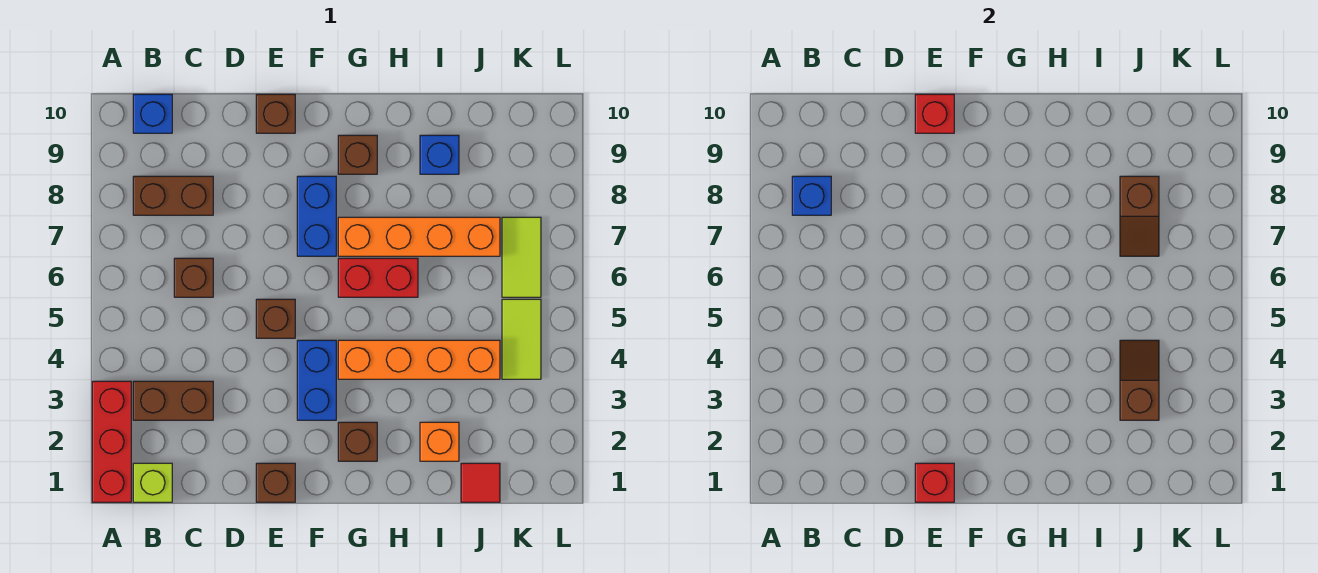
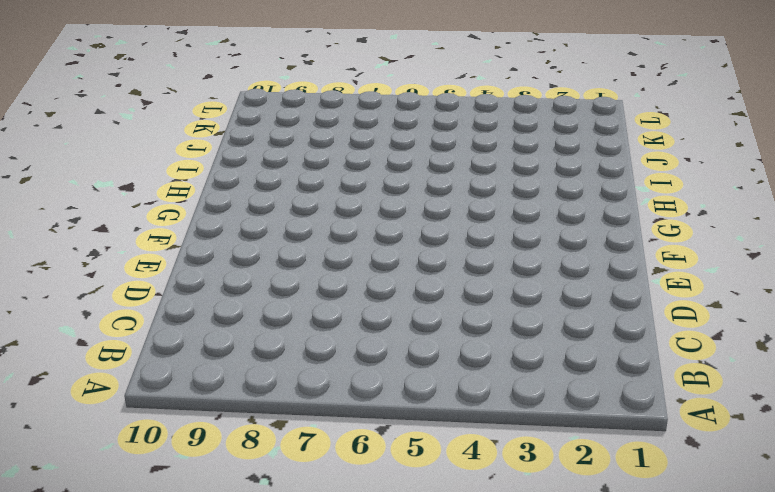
none -> red 1x3 brick [92,381,131,502]
none -> lime 1x1 brick [133,463,172,502]
none -> brown 1x2 brick [133,381,213,420]

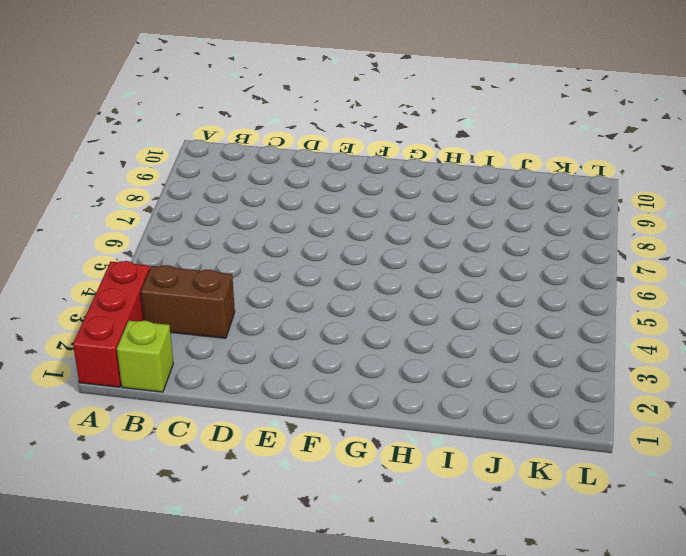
none -> brown 1x2 brick [133,176,213,215]
none -> blue 1x1 brick [133,94,172,133]
none -> brown 1x1 brick [174,258,213,297]

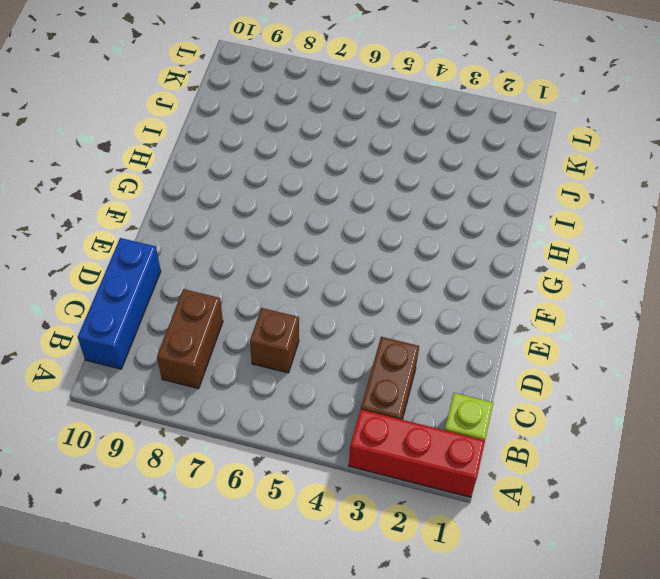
blue 1x3 brick [78,238,161,369] -> blue 1x1 brick [133,94,172,133]
none -> brown 1x1 brick [256,463,295,502]
none -> brown 1x1 brick [256,299,295,338]
none -> brown 1x1 brick [256,94,295,133]

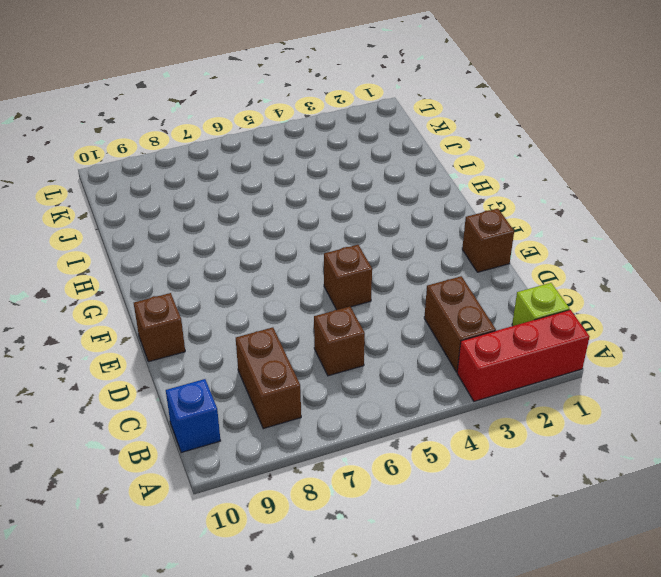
none -> blue 1x2 brick [297,340,336,420]
none -> blue 1x2 brick [297,176,336,256]
none -> brown 1x1 brick [338,422,377,461]

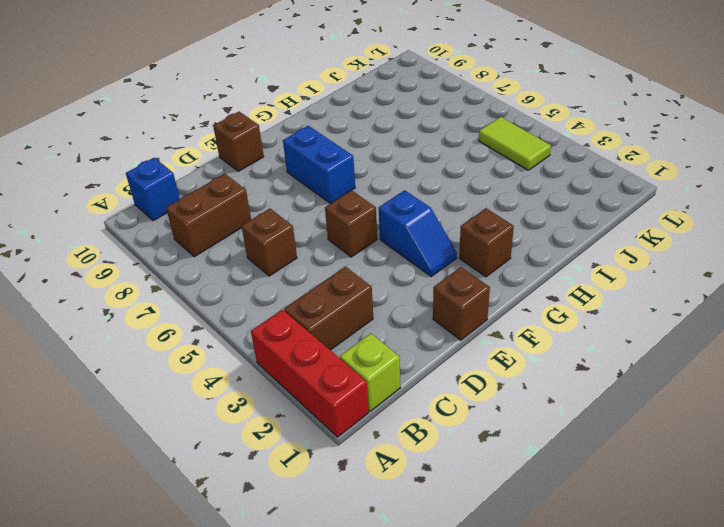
blue 1x2 slope [379,190,457,277] -> blue 1x2 brick [297,340,336,420]
none -> orange 1x4 brick [338,340,500,379]
none -> red 1x2 brick [338,258,418,297]
none -> orange 1x4 brick [338,217,500,256]

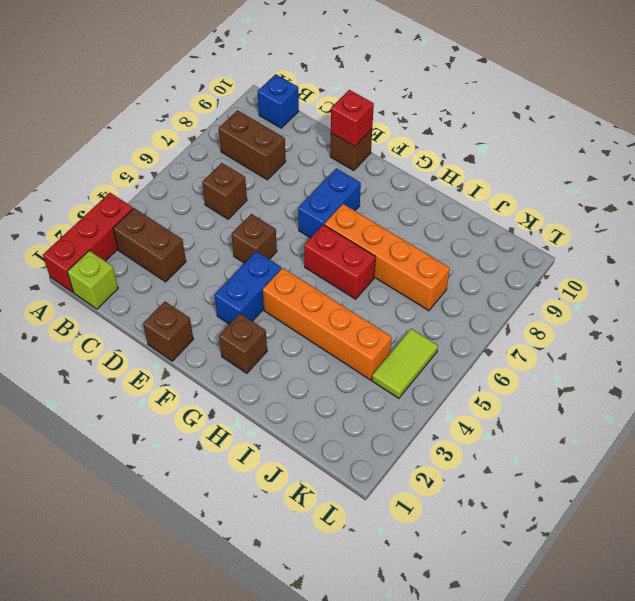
none -> brown 1x1 brick [338,135,377,174]
none -> orange 1x1 brick [420,422,459,461]
none -> blue 1x1 brick [420,135,459,174]

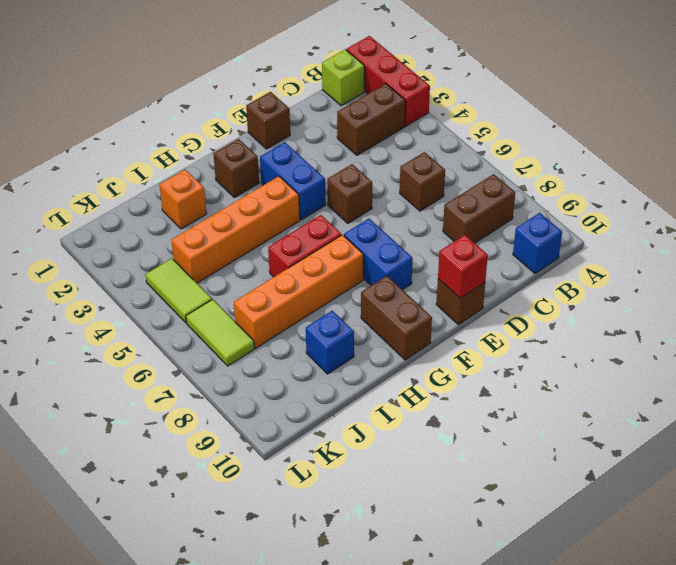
brown 1x2 brick [361,276,432,360] -> brown 1x1 brick [338,135,377,174]
none -> red 1x1 tile [461,463,500,502]
none -> blue 1x1 brick [792,176,831,215]
none -> red 1x1 brick [915,463,954,502]

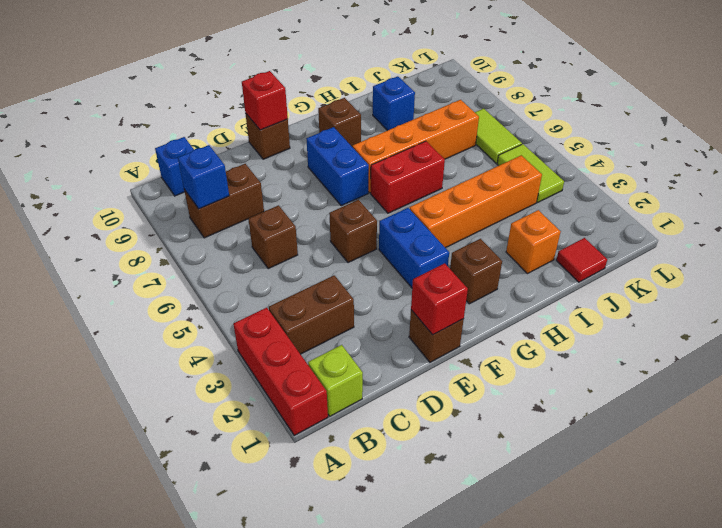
none -> brown 1x2 slope [1120,340,1159,420]
none -> brown 1x2 slope [1120,176,1159,256]

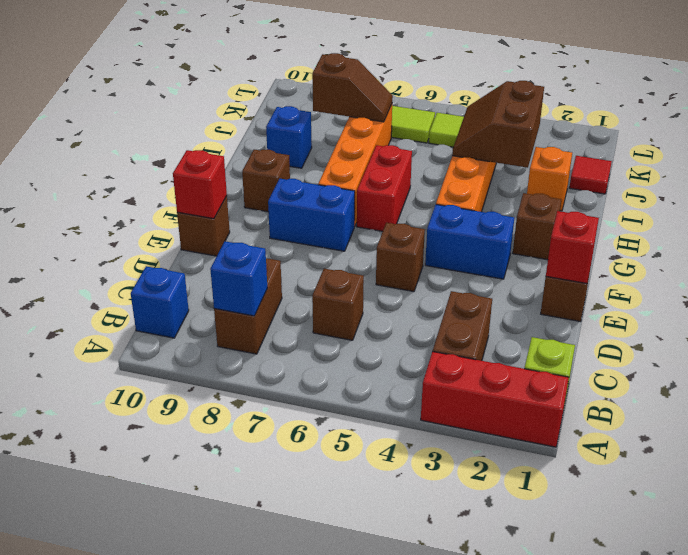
brown 2x2 slope [452,81,544,168] -> brown 1x2 slope [1120,340,1159,420]

